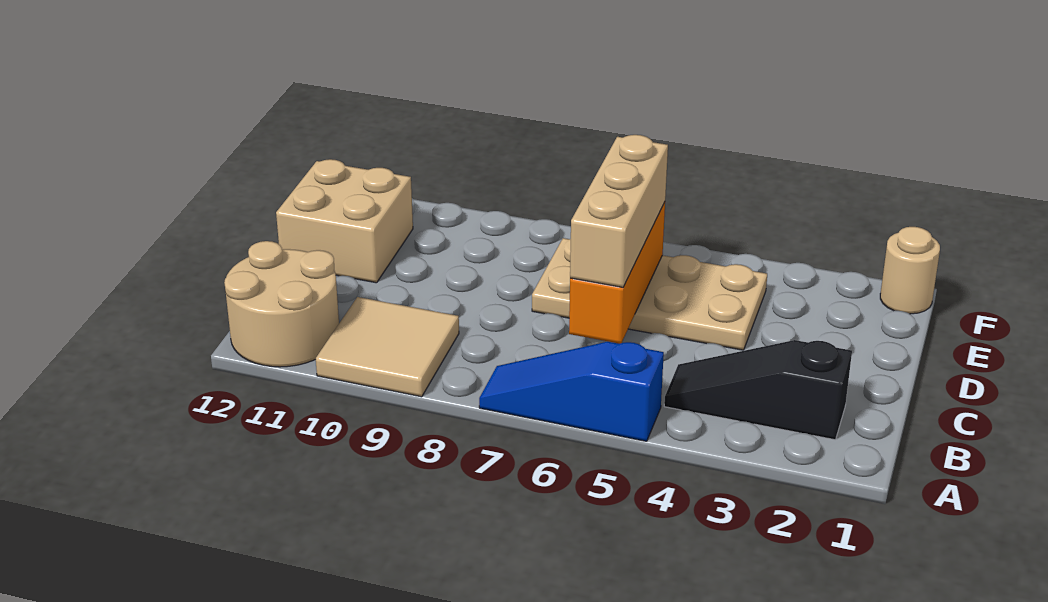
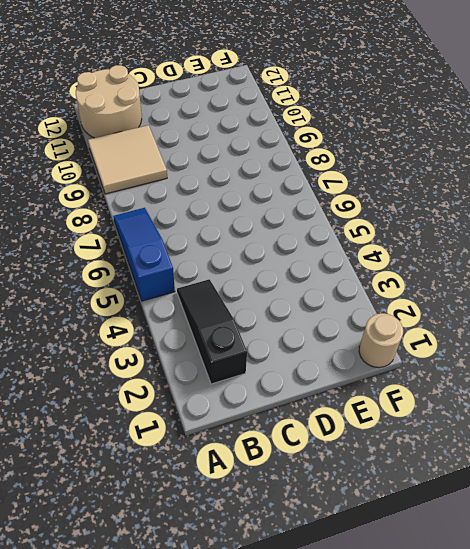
none -> tan 2x4 plate [532,238,767,350]
none -> tan 2x2 brick [276,159,413,283]

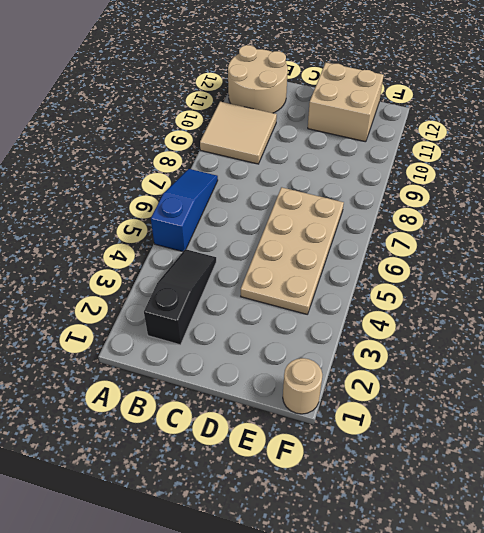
none -> orange 1x3 brick [569,202,665,344]
none -> tan 1x3 brick [570,135,668,287]

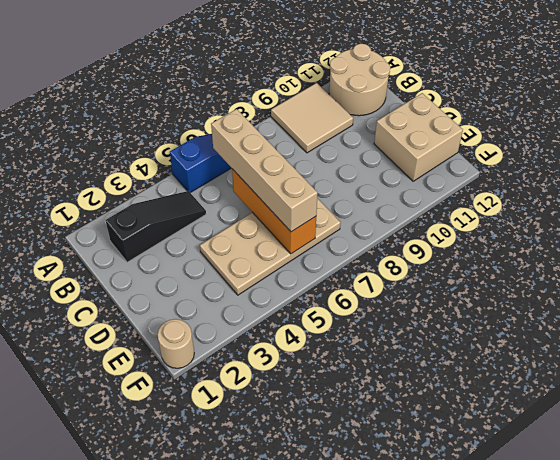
tan 1x4 brick [211,109,318,232] -> tan 1x3 brick [570,135,668,287]

